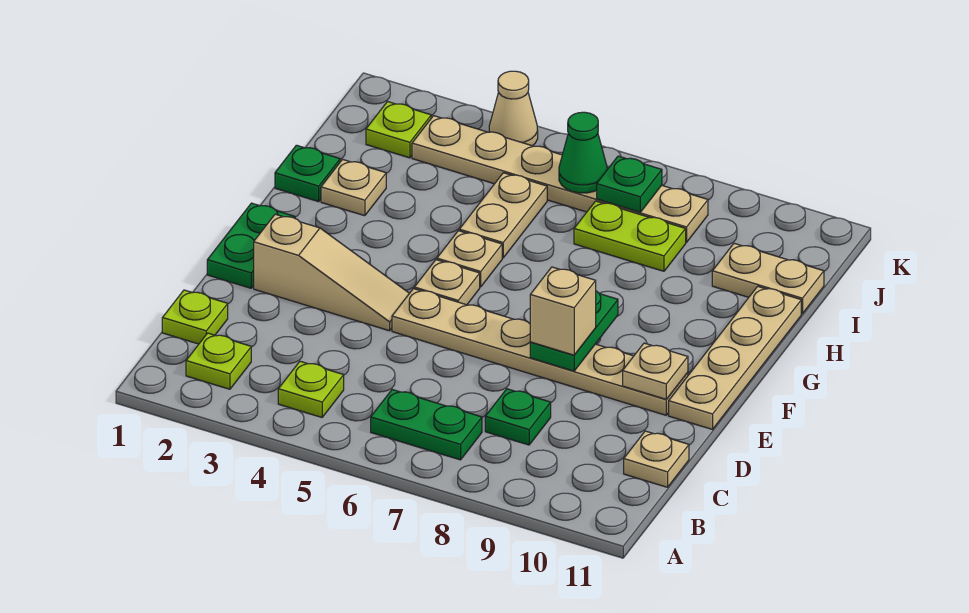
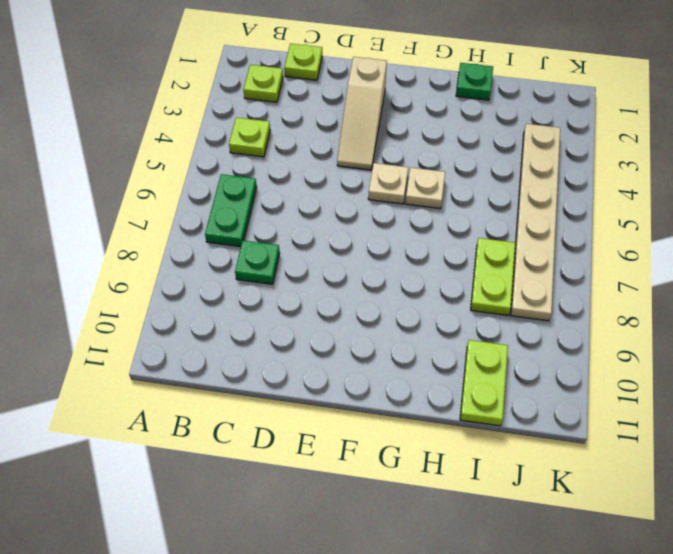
lime 1x2 plate [460,340,508,426] -> tan 1x2 plate [712,243,824,314]
none -> tan 1x1 plate [624,431,689,487]
none -> green 1x2 plate [207,203,295,288]
none -> tan 1x6 plate [392,289,688,415]

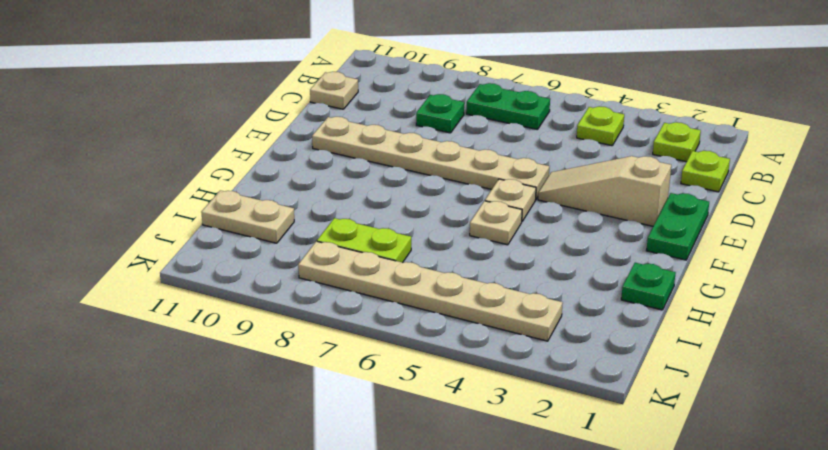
none -> tan 1x4 plate [669,286,801,429]
none -> tan 1x1 plate [321,159,386,216]
none -> tan 1x2 plate [459,173,547,258]

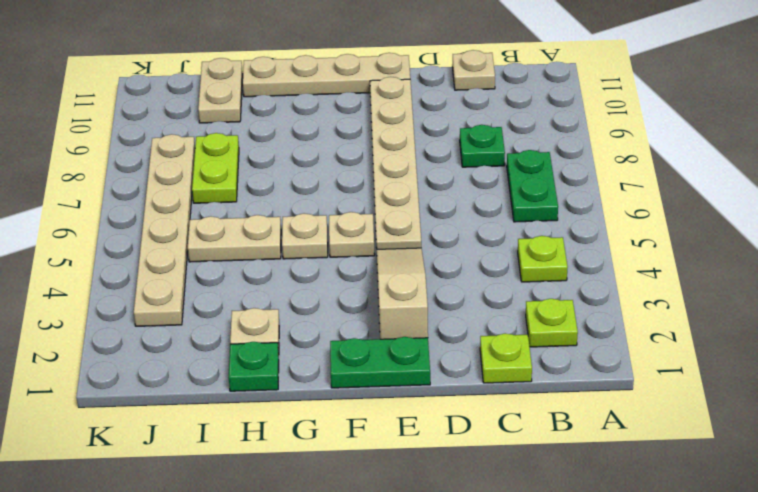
none -> lime 1x1 plate [366,102,431,158]
none -> tan 1x1 cone [489,71,538,146]
none -> green 1x2 plate [530,291,618,371]

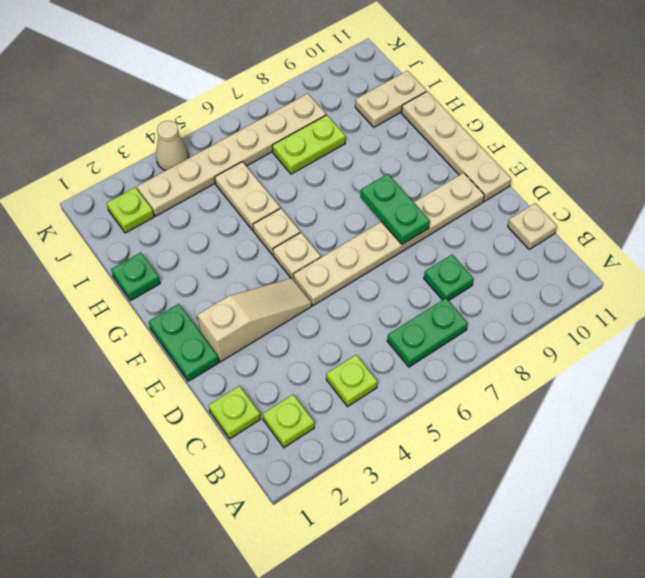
none -> tan 1x1 plate [321,159,386,216]
none -> tan 1x1 plate [623,343,688,399]
none -> green 1x1 cone [559,112,607,193]

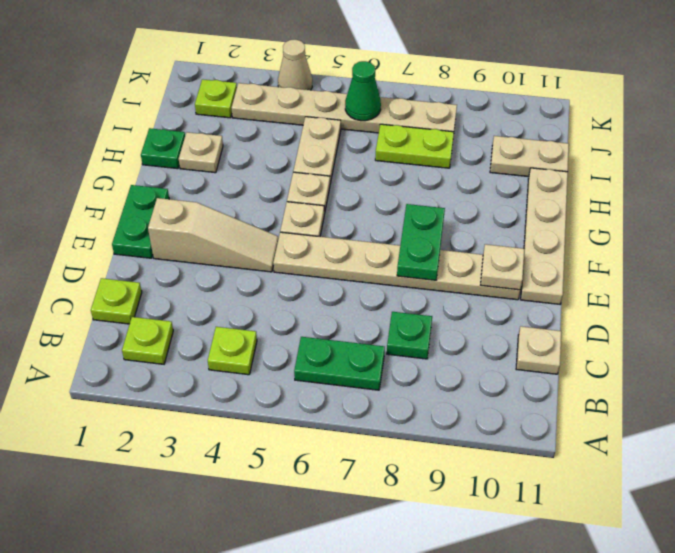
none -> green 1x1 plate [597,156,662,212]
none -> tan 1x1 brick [530,267,596,355]

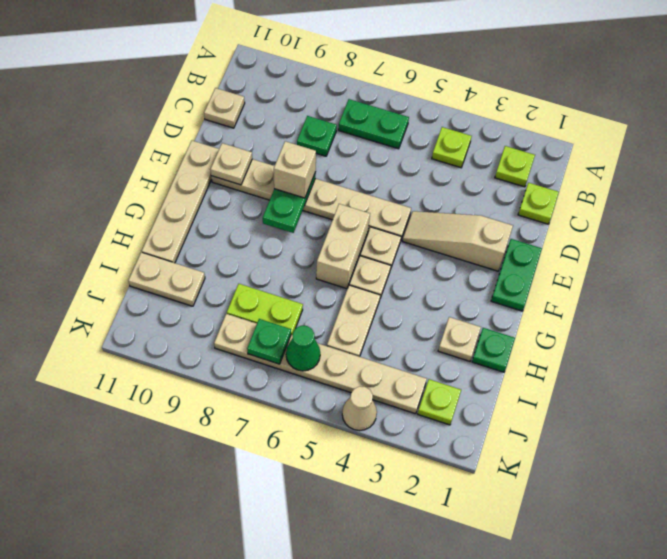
tan 1x2 brick [316,204,370,289] -> none

